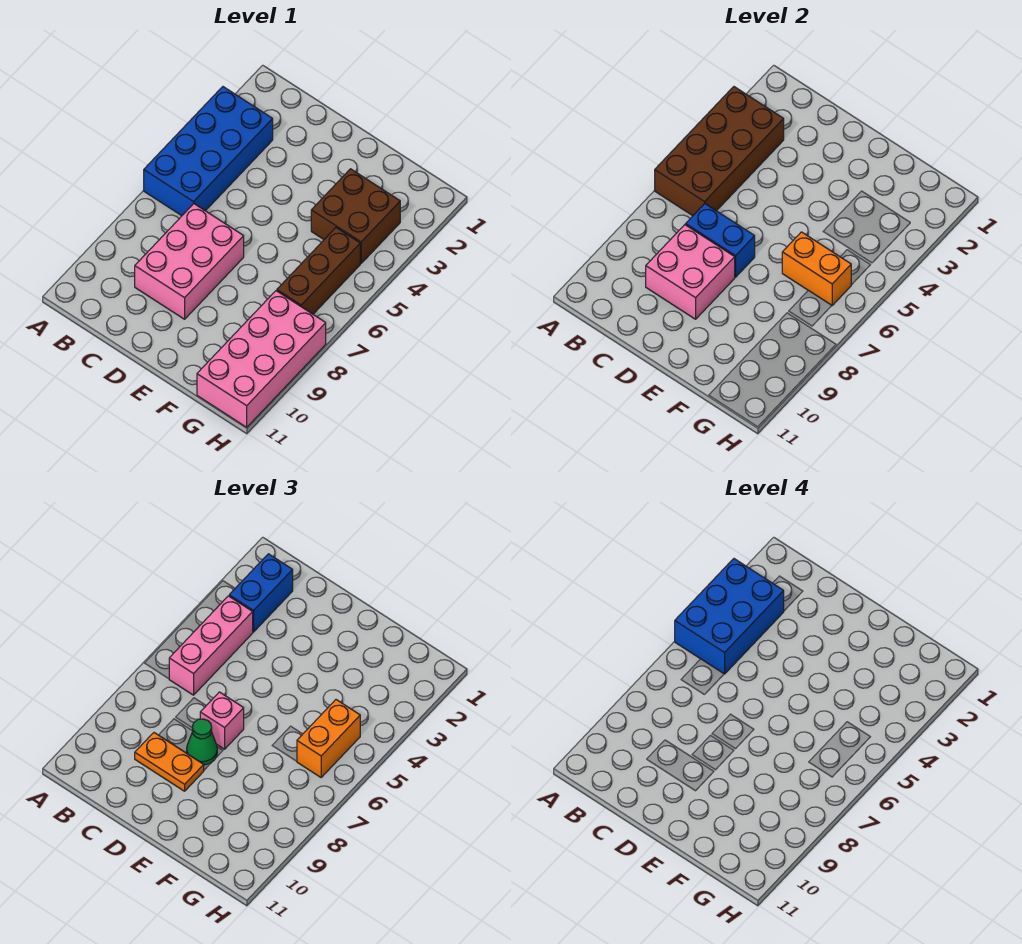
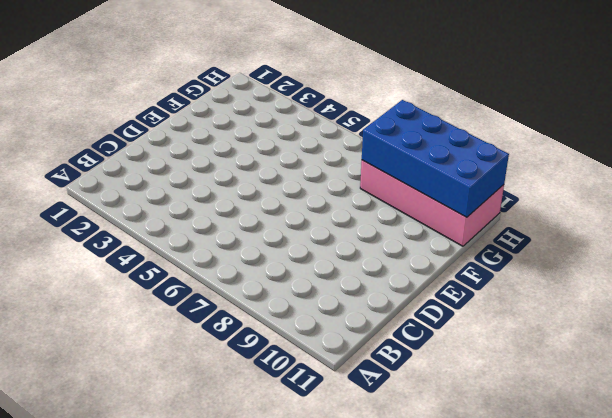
blue 2x4 brick [362,100,509,217] -> blue 2x4 brick moved to [144,87,273,216]
none -> pink 2x3 brick [135,204,244,319]
none -> brown 2x2 brick [311,169,400,263]
none -> brown 1x3 brick [277,228,360,314]

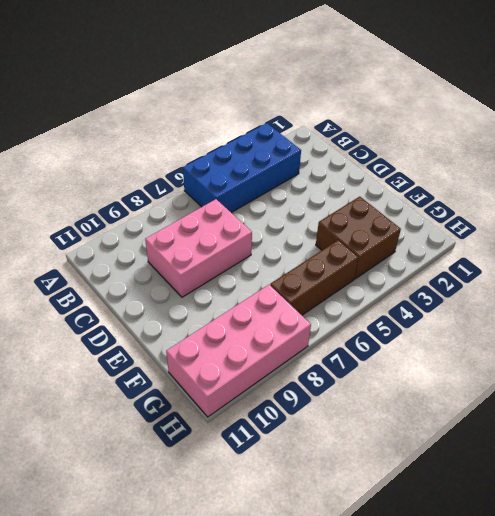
none -> brown 2x4 brick [655,87,784,216]
none -> blue 1x2 brick [686,204,755,277]
none -> pink 2x2 brick [646,225,735,319]

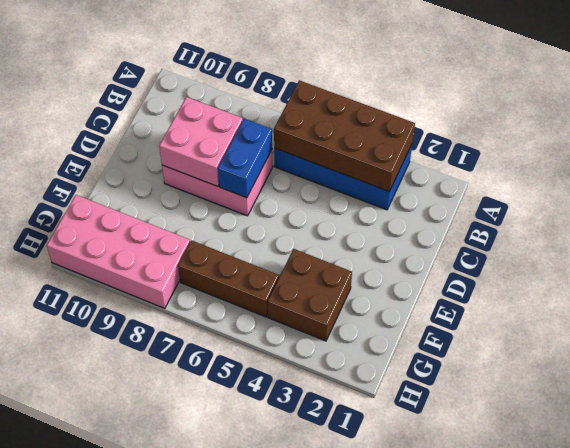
none -> orange 1x2 brick [782,232,851,305]
none -> blue 1x2 brick [229,554,293,632]
none -> pink 1x3 brick [169,596,253,695]

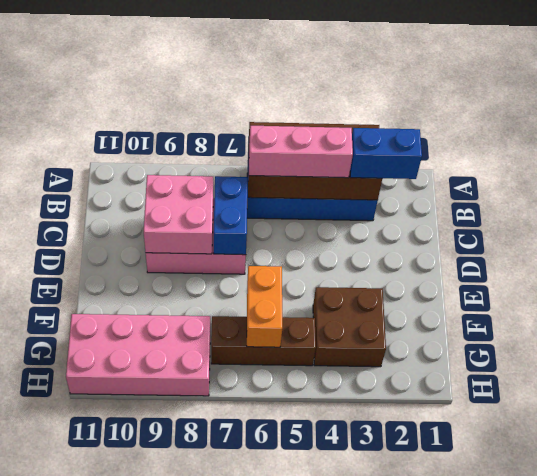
none -> orange 1x2 plate [135,733,204,791]
none -> pink 1x1 brick [200,692,244,749]
none -> green 1x1 cone [187,719,217,765]

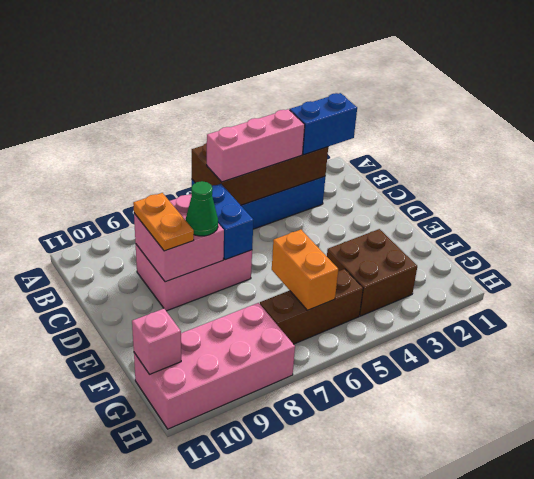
pink 1x1 brick [132,309,181,374] -> pink 1x1 brick moved to [200,692,244,749]
none -> orange 1x2 brick [297,700,360,777]
none -> blue 2x3 brick [675,559,784,674]

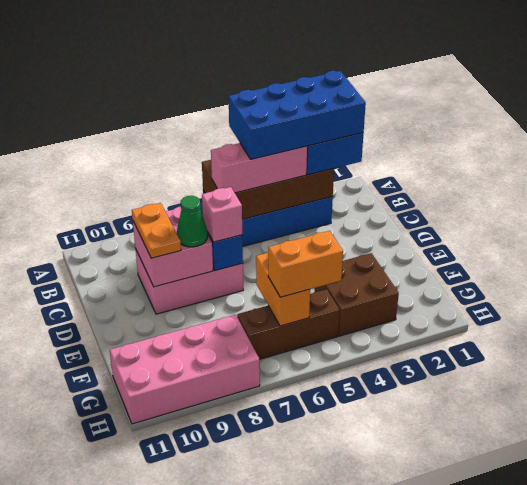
blue 2x4 brick [229,71,366,159] -> blue 2x3 brick [675,559,784,674]

